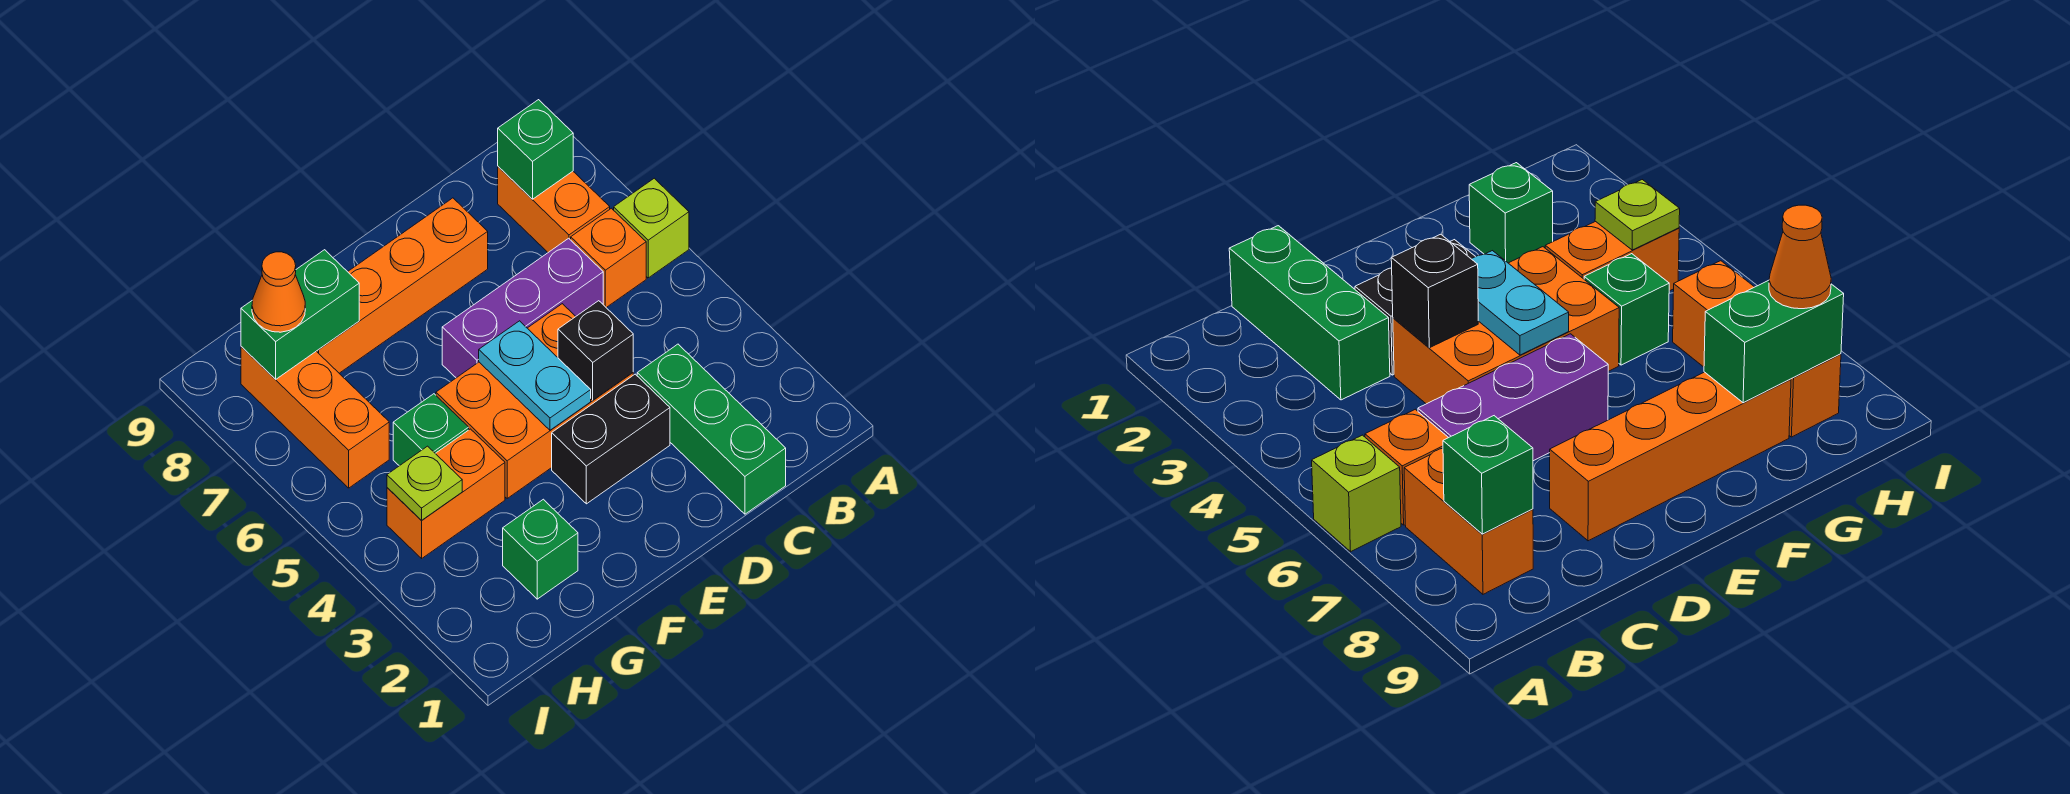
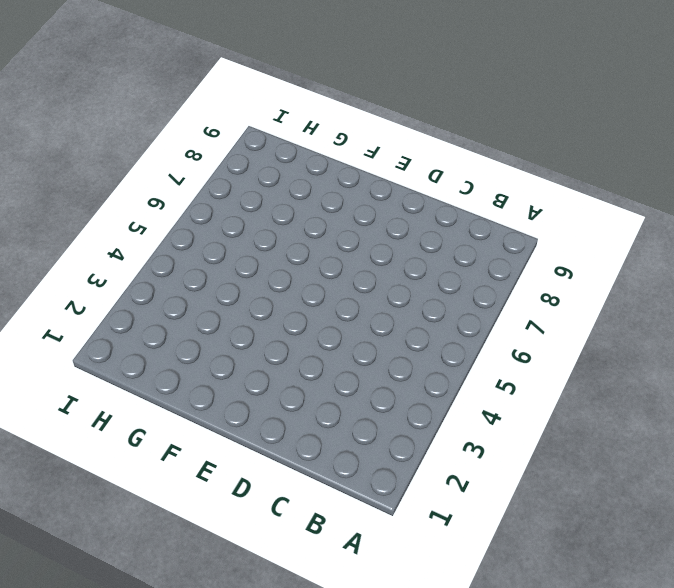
none -> lime 1x1 brick [614,178,689,278]
none -> orange 1x1 brick [571,208,646,308]
none -> orange 1x2 brick [498,167,610,252]

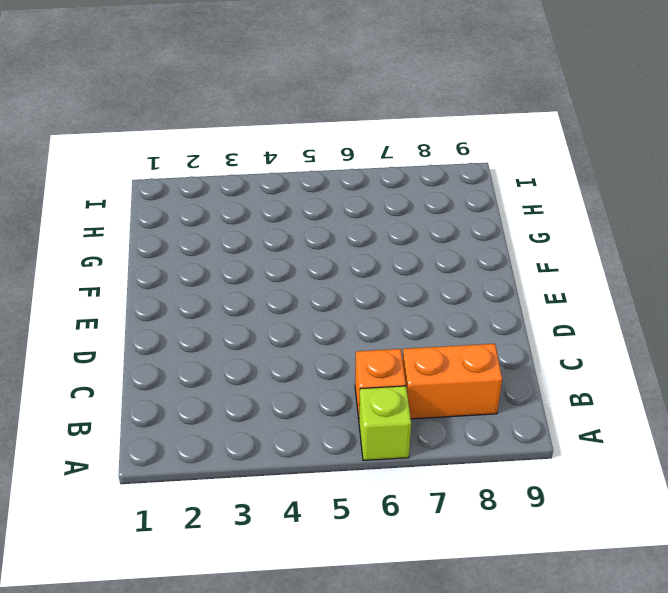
none -> green 1x3 brick [637,344,786,514]
none -> purple 1x3 brick [442,238,603,378]
none -> black 1x2 brick [552,374,670,504]

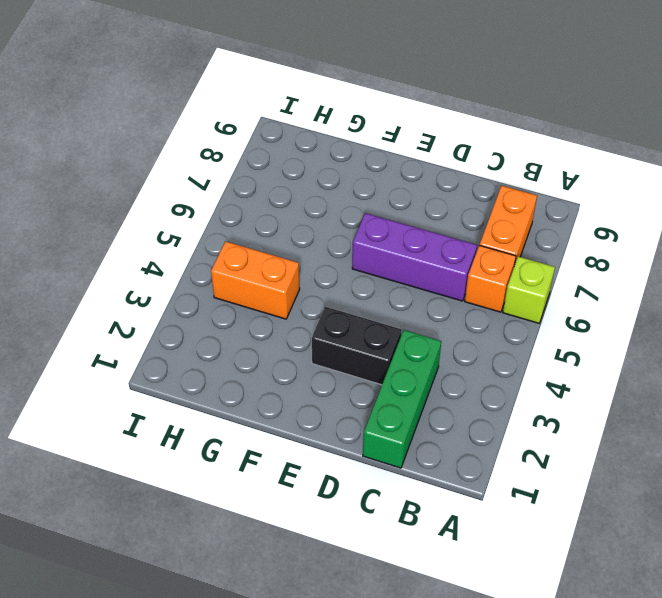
none -> orange 2x3 brick [436,304,633,498]
none -> orange 1x4 brick [317,198,488,373]
none -> green 1x1 brick [503,499,578,599]

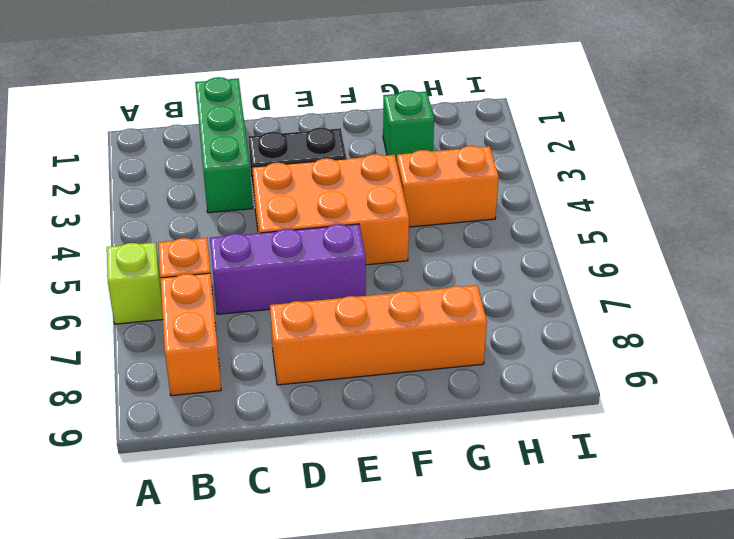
none -> green 1x1 brick [393,394,469,466]
none -> orange 1x3 brick [241,347,389,488]
none -> green 1x1 brick [498,100,573,199]

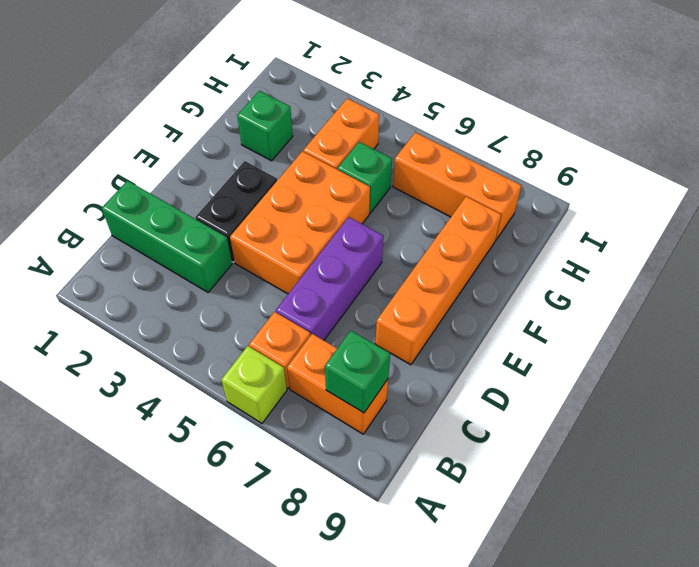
none -> black 1x1 brick [558,301,633,400]
none -> cyan 1x2 plate [479,321,591,430]
none -> green 1x2 brick [241,250,359,379]

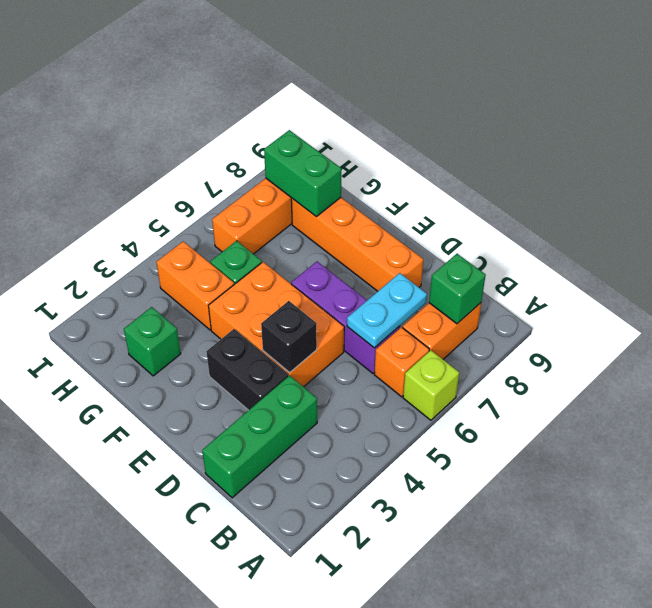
cyan 1x2 plate [347,273,427,348] -> cyan 1x2 plate moved to [479,321,591,430]
none -> lime 1x1 plate [387,446,462,521]
none -> orange 1x1 cone [252,252,305,332]

